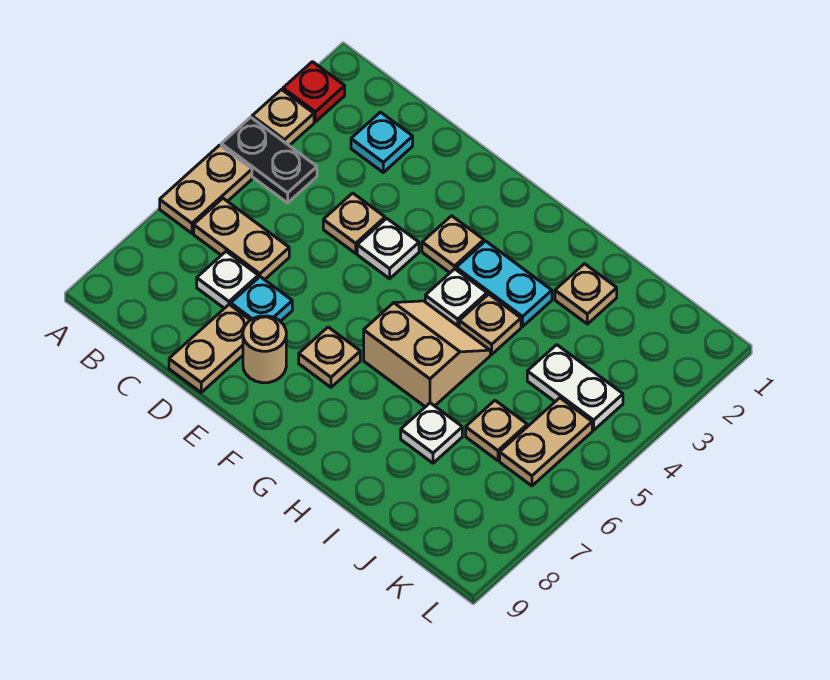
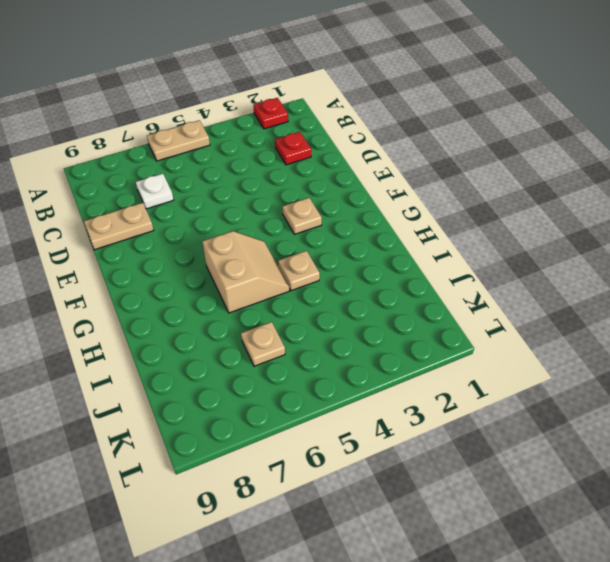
red 1x1 plate [275,132,311,165] -> cyan 1x1 plate [351,112,413,172]
none -> tan 1x1 plate [252,90,314,146]
none -> black 1x2 plate [221,117,317,203]
none -> tan 1x2 plate [194,198,289,280]

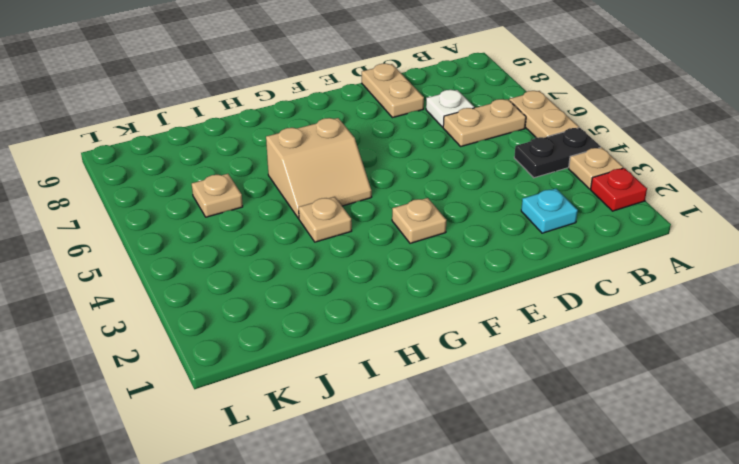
none -> tan 1x1 plate [323,193,385,253]
none -> cyan 1x1 plate [231,277,292,321]
none -> white 1x1 plate [357,218,419,279]

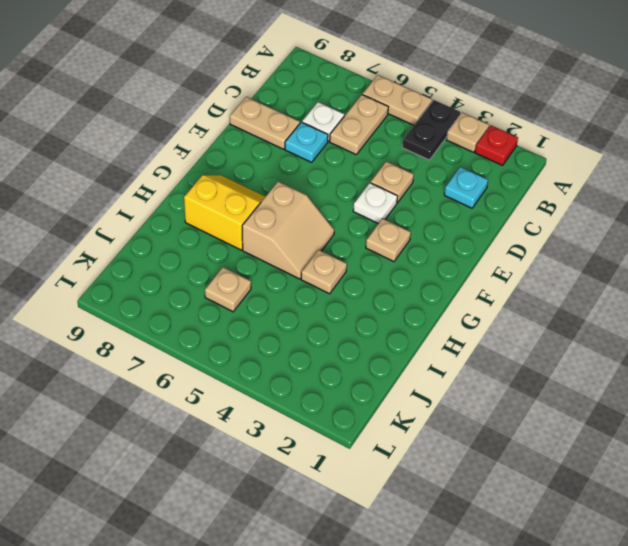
yellow 2x2 slope [184,175,265,250] -> none
none -> tan 1x1 round brick [243,316,286,383]
none -> tan 1x1 plate [299,327,360,387]
none -> cyan 1x2 plate [456,241,552,327]

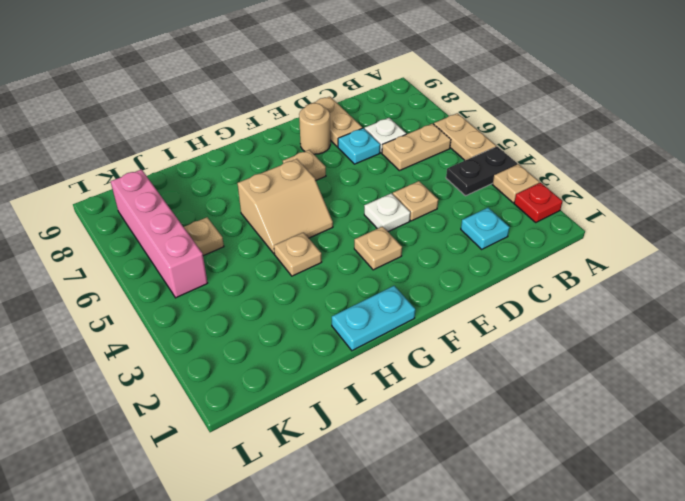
cyan 1x2 plate [332,286,415,351] -> cyan 1x2 plate moved to [456,241,552,327]
pink 1x4 brick [111,170,208,298] -> tan 1x2 plate [500,398,592,486]
none -> white 1x1 plate [425,269,487,327]
none -> tan 1x1 plate [555,264,617,324]
none -> white 1x1 plate [401,403,462,463]

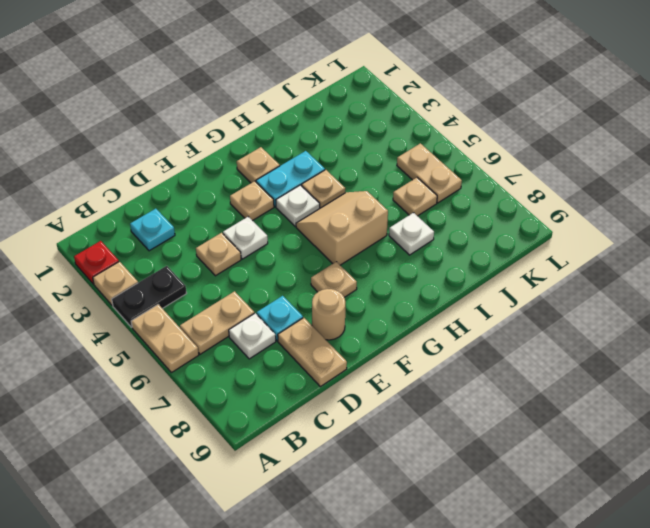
tan 1x1 plate [237,147,280,183] -> tan 1x1 plate moved to [555,264,617,324]
none -> white 1x2 plate [527,345,623,430]

